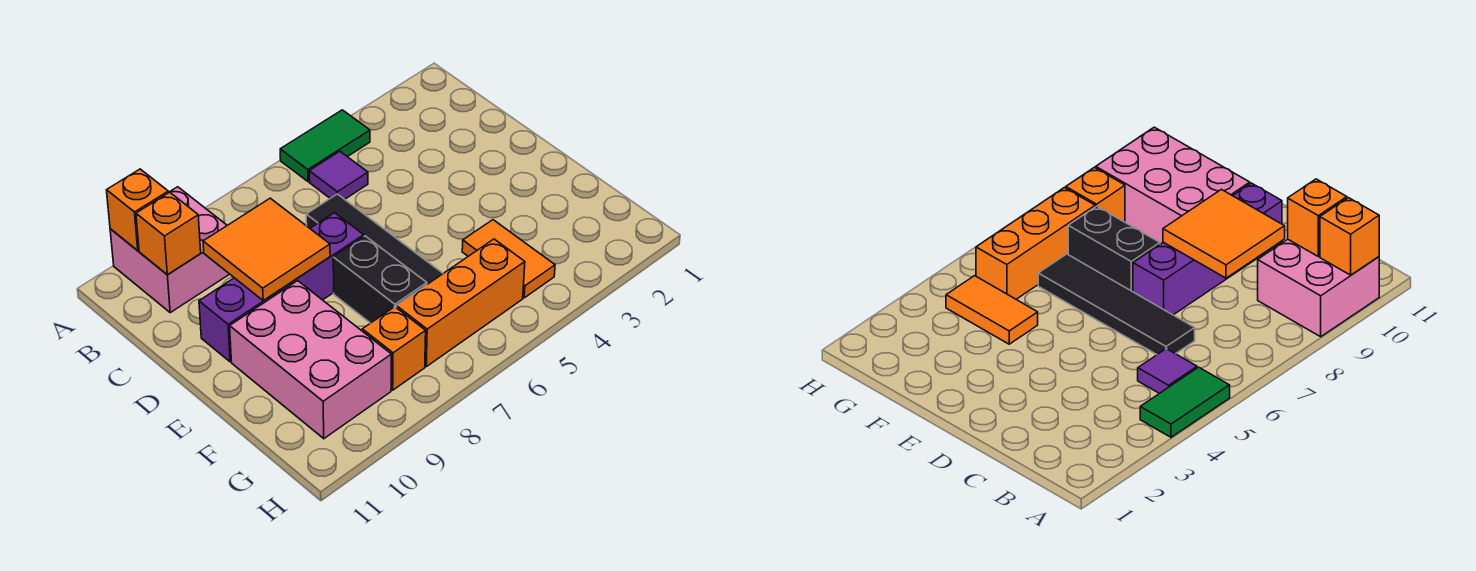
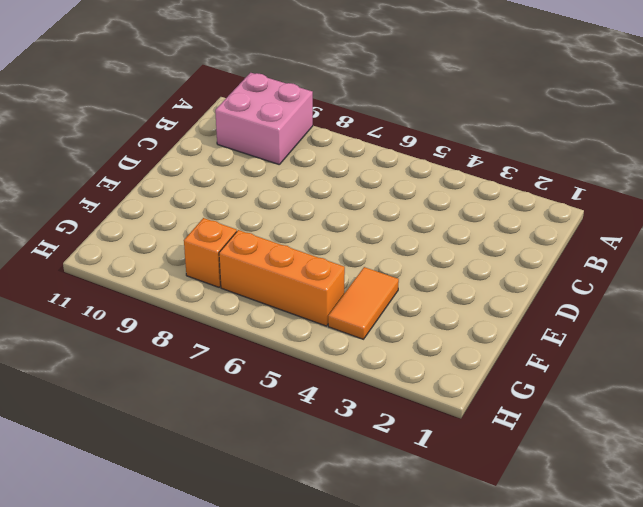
none -> green 1x2 tile [280,110,370,182]
none -> purple 1x1 tile [309,151,368,199]
none -> black 1x4 tile [306,194,443,284]

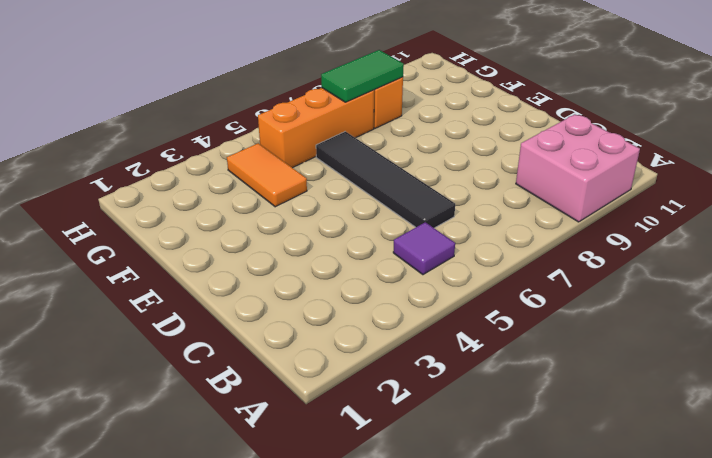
green 1x2 tile [321,50,404,102] -> green 1x2 tile moved to [280,110,370,182]
none -> purple 1x4 brick [199,213,364,362]
none -> black 1x2 brick [333,236,427,323]
none -> pink 2x3 brick [230,281,391,439]

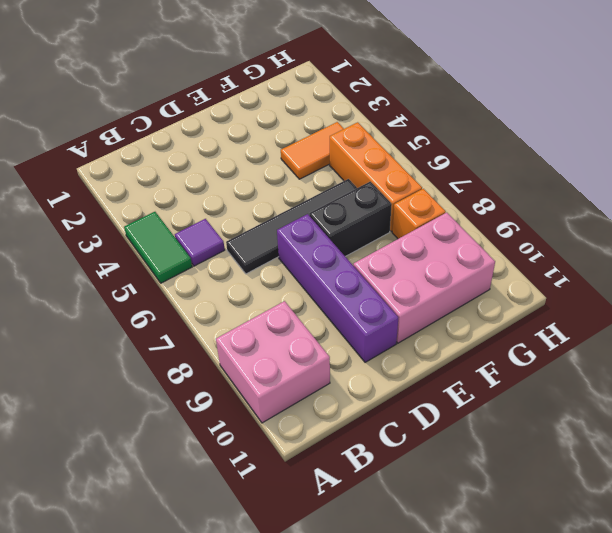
none -> orange 1x1 brick [107,169,168,251]
none -> orange 1x1 brick [136,192,201,275]
none -> orange 2x2 tile [203,198,330,301]

